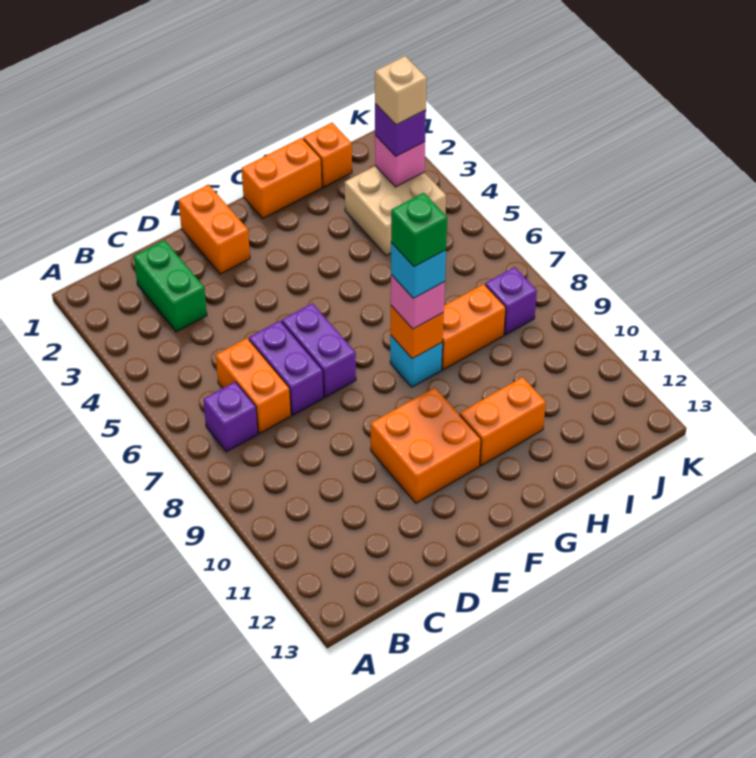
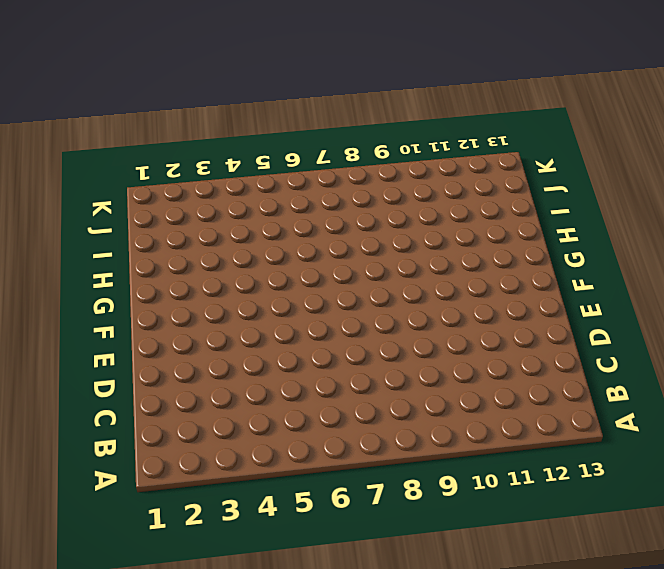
none -> purple 1x1 brick [203,382,258,452]
none -> green 1x2 brick [134,240,207,332]
none -> orange 1x2 brick [216,338,291,433]

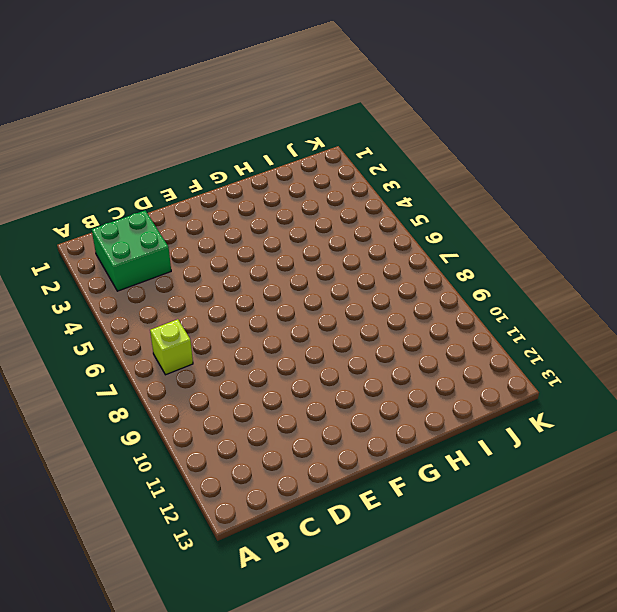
green 2x2 brick [91,210,171,291] -> green 1x2 brick [134,240,207,332]
lime 1x1 brick [150,319,193,375] -> purple 1x1 brick [203,382,258,452]
none -> orange 1x2 brick [216,338,291,433]
none -> purple 1x2 brick [249,321,324,415]
none -> orange 1x2 brick [179,185,250,274]

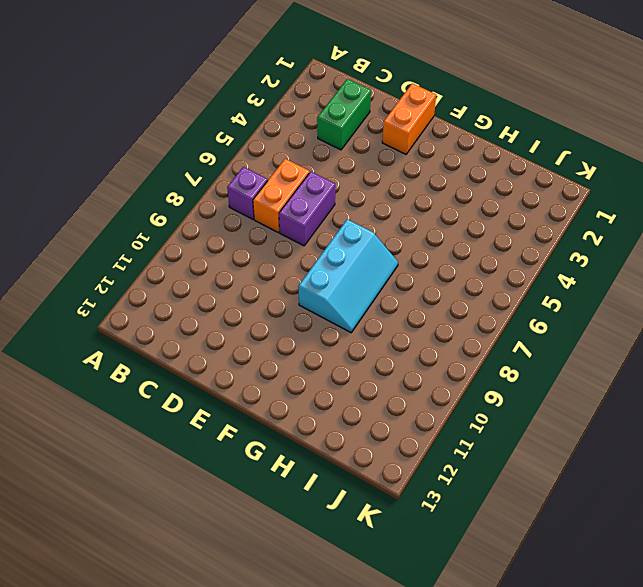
cyan 2x3 slope [299,219,398,333] -> cyan 1x1 brick [390,336,443,387]
none -> purple 1x2 brick [282,303,356,397]
none -> orange 2x2 brick [371,387,481,503]
none -> orange 1x2 brick [242,138,322,218]

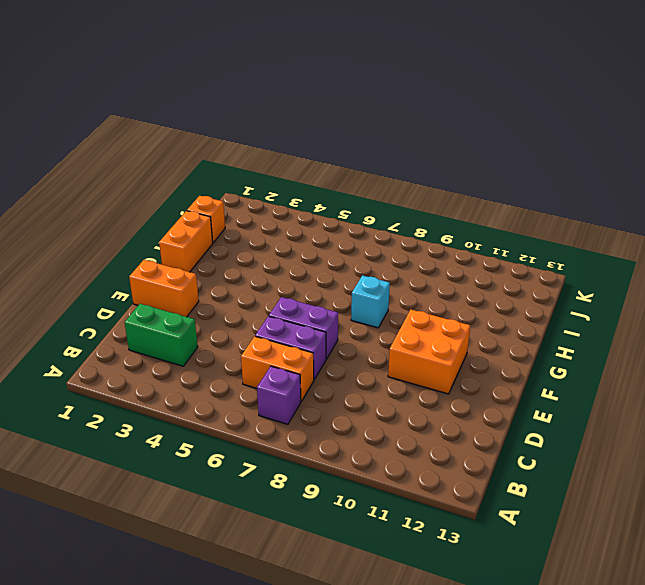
none -> orange 1x2 brick [460,377,546,466]
none -> orange 1x2 brick [442,284,506,369]
none -> tan 2x2 brick [345,166,446,256]

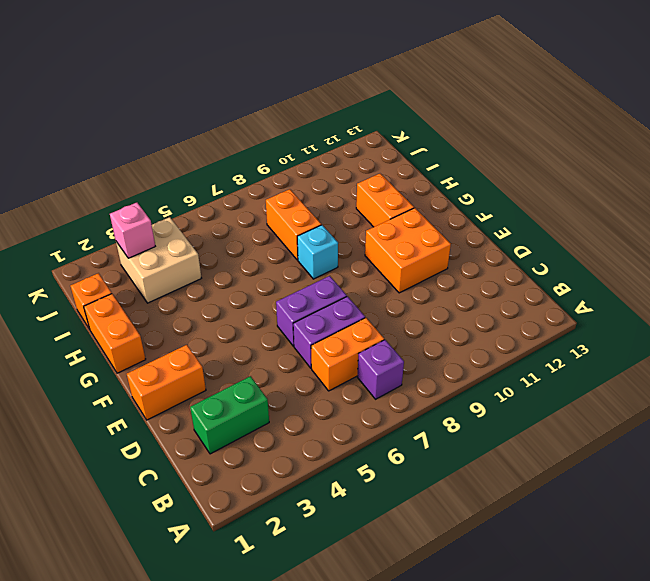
none -> purple 1x1 brick [485,267,537,335]
none -> orange 1x1 brick [391,306,444,359]
none -> pink 1x1 brick [391,275,445,329]

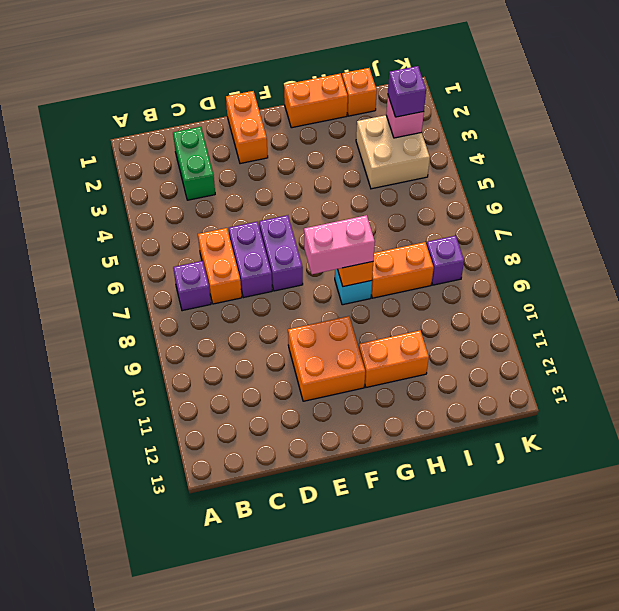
pink 1x2 brick [304,215,375,274] -> pink 1x1 brick [391,275,445,329]
none -> cyan 1x1 brick [391,243,446,298]
none -> tan 1x1 brick [375,56,427,125]
none -> green 1x1 brick [391,193,447,267]

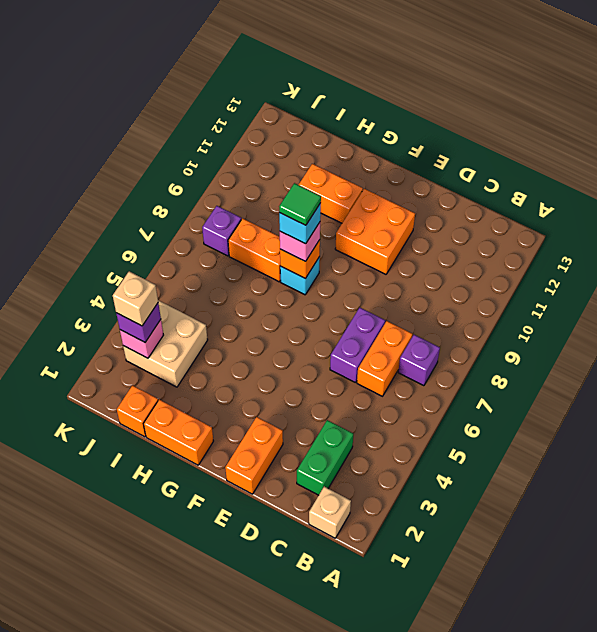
tan 1x1 brick [309,487,351,538] -> none
green 1x1 tile [279,183,321,225] -> green 1x1 brick [391,193,447,267]
none -> purple 1x2 brick [282,303,356,397]

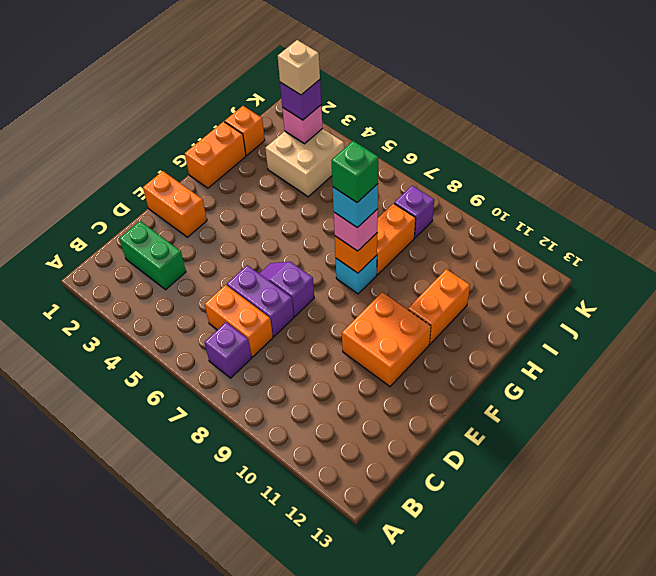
purple 1x2 slope [259,262,314,316] -> purple 1x2 brick [282,303,356,397]

